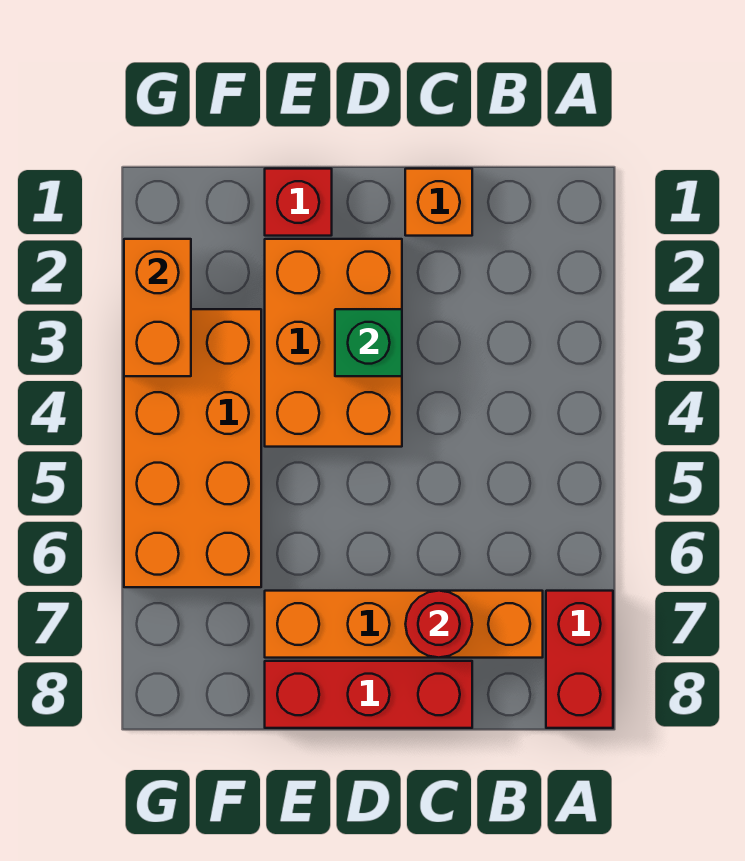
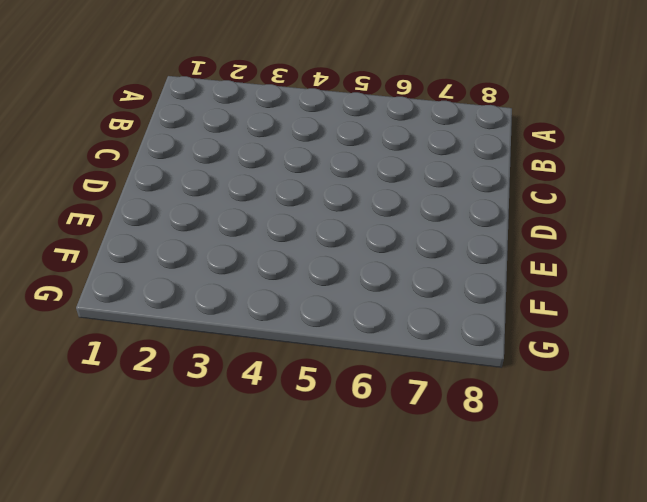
none -> red 1x2 brick [546,591,613,728]
none -> orange 1x4 brick [265,591,543,658]

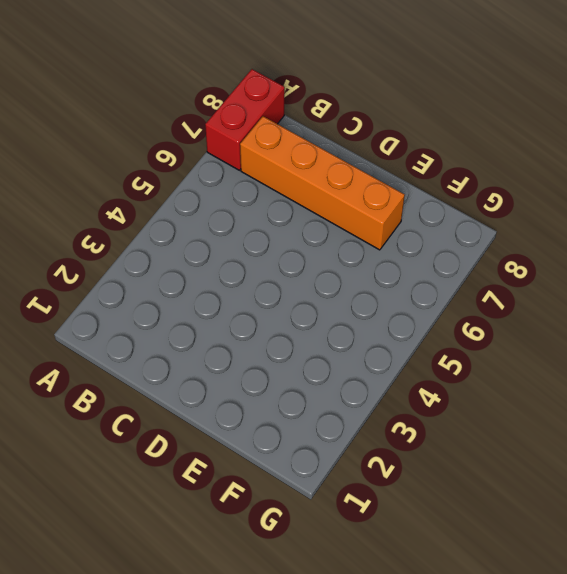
none -> orange 1x1 brick [405,169,472,236]
none -> red 1x3 brick [265,661,472,728]

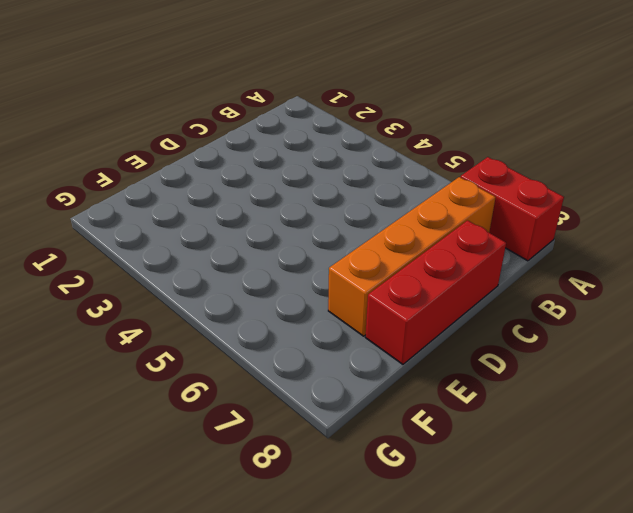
none -> orange 1x1 brick [405,169,472,236]
none -> orange 2x3 brick [265,239,402,447]

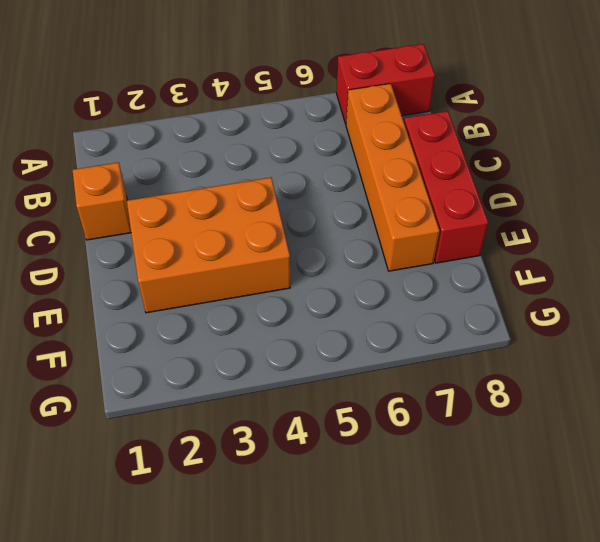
none -> red 1x1 brick [265,169,332,236]
none -> orange 2x4 brick [124,309,261,587]

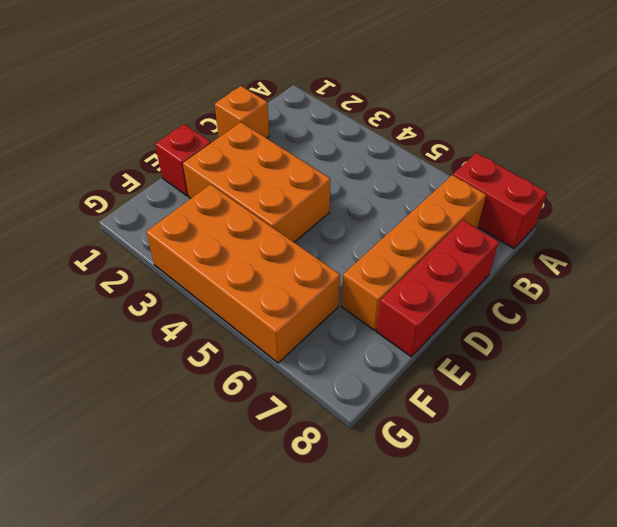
none -> red 1x1 round brick [406,591,472,658]
none -> green 1x1 brick [335,309,402,376]

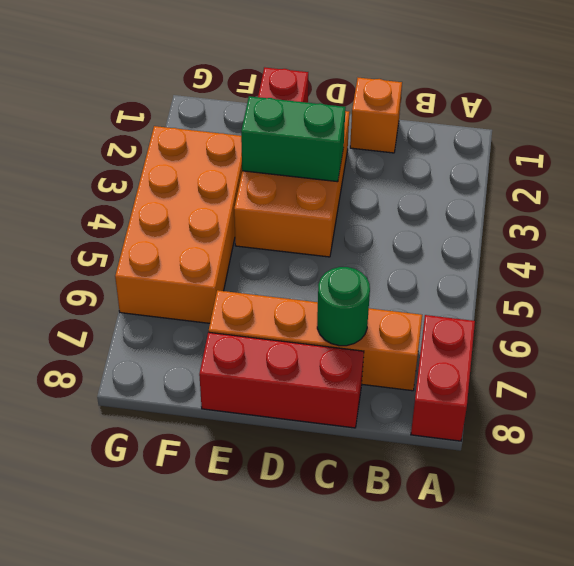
green 1x1 round brick [317,267,370,346] -> red 1x1 round brick [406,591,472,658]
green 1x2 brick [241,96,346,182] -> green 1x1 brick [335,309,402,376]
none -> orange 1x2 brick [124,239,191,376]

